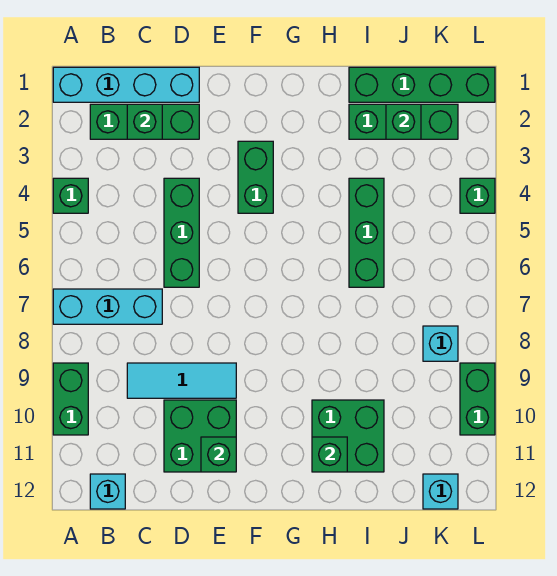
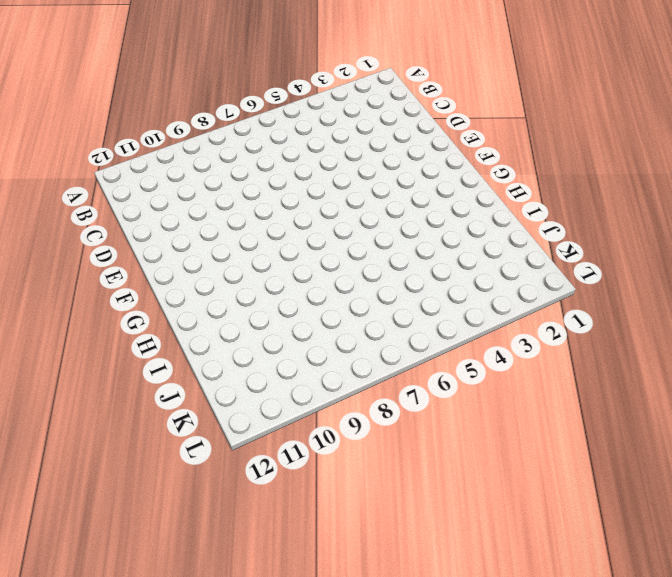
none -> cyan 1x4 brick [53,67,199,102]
none -> green 1x1 brick [53,178,88,213]
none -> cyan 1x3 brick [53,289,162,324]

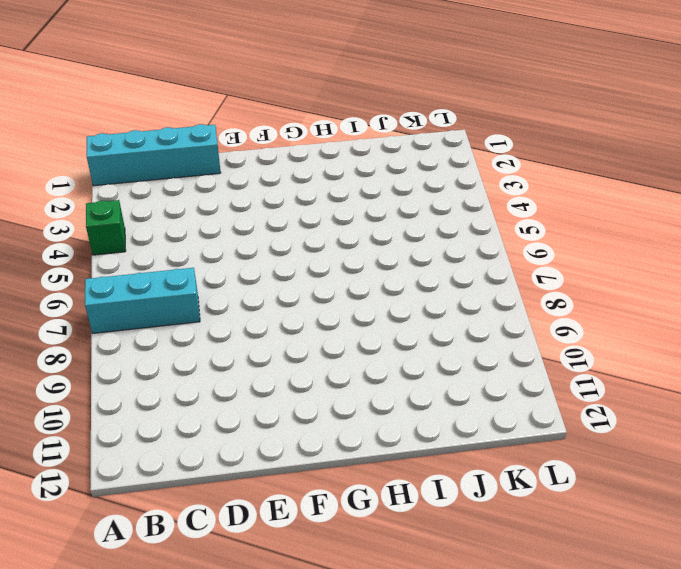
none -> green 1x2 brick [53,363,88,435]
none -> green 1x3 brick [90,104,199,139]
none -> cyan 1x1 brick [90,474,125,509]

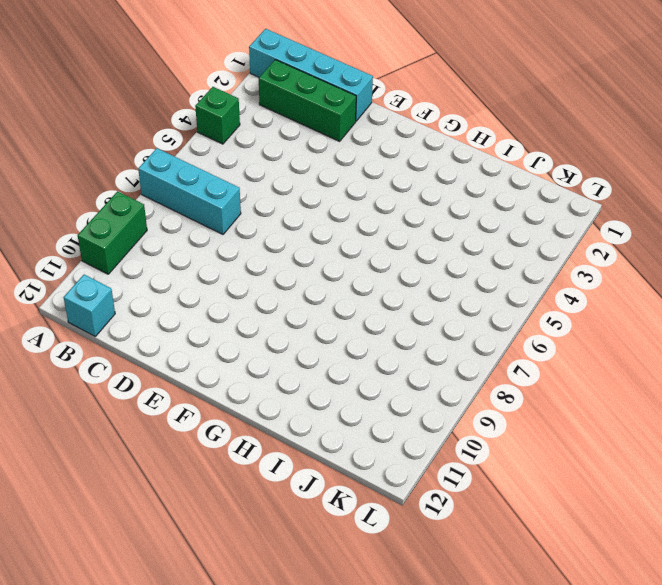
none -> cyan 1x3 tile [127,363,236,398]
none -> green 1x3 brick [164,178,199,287]
none -> green 2x2 brick [164,400,236,472]

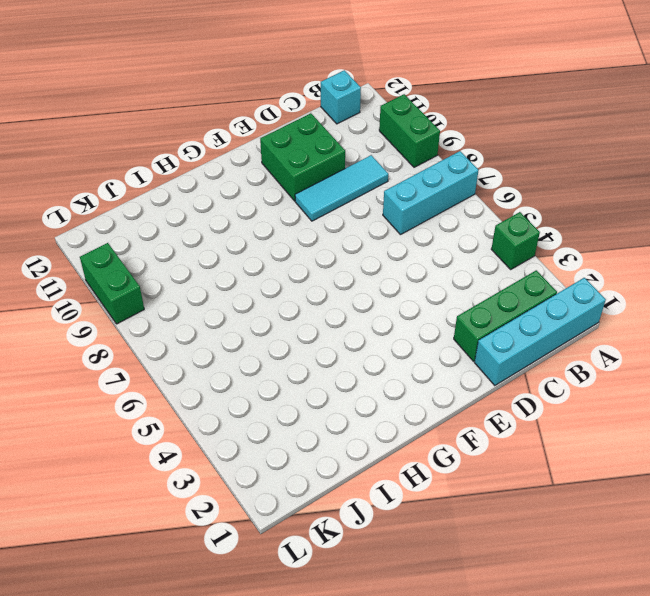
none -> green 1x3 brick [164,178,199,287]
none -> green 1x2 brick [238,141,273,213]
none -> green 2x2 brick [312,400,384,472]

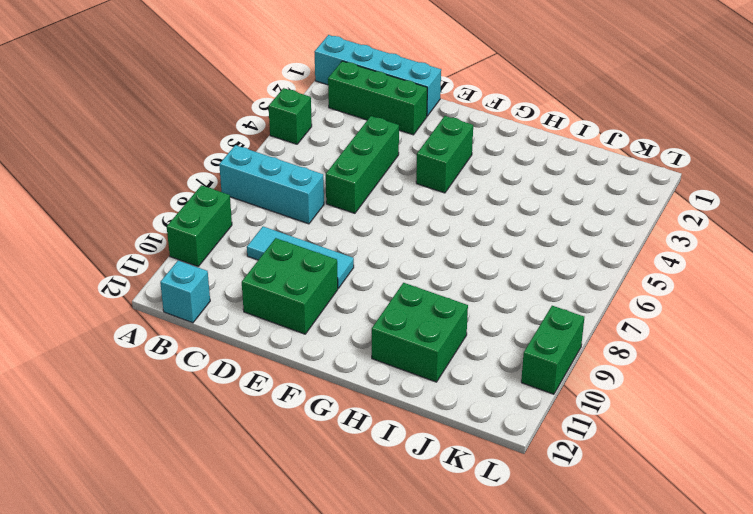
none -> green 1x4 brick [349,67,495,102]
none -> green 1x3 brick [349,104,458,139]
none -> green 1x3 brick [349,178,384,287]

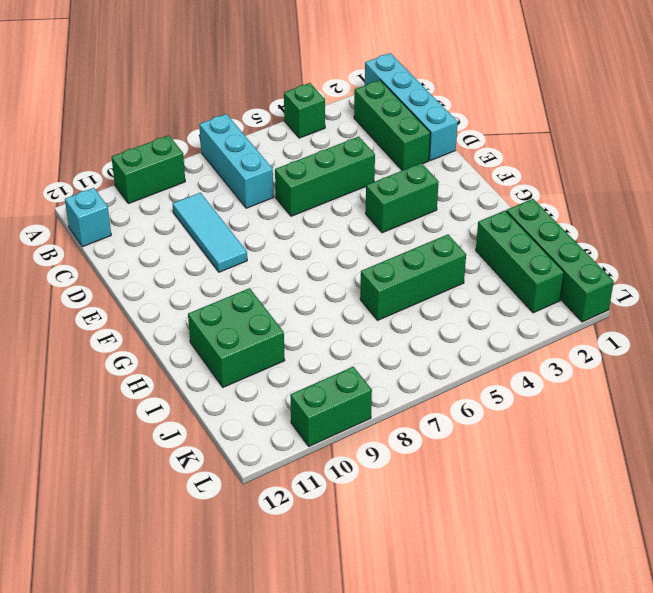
none -> green 2x2 brick [164,400,236,472]
none -> cyan 1x1 brick [423,326,458,361]
none -> cyan 1x1 brick [423,474,458,509]

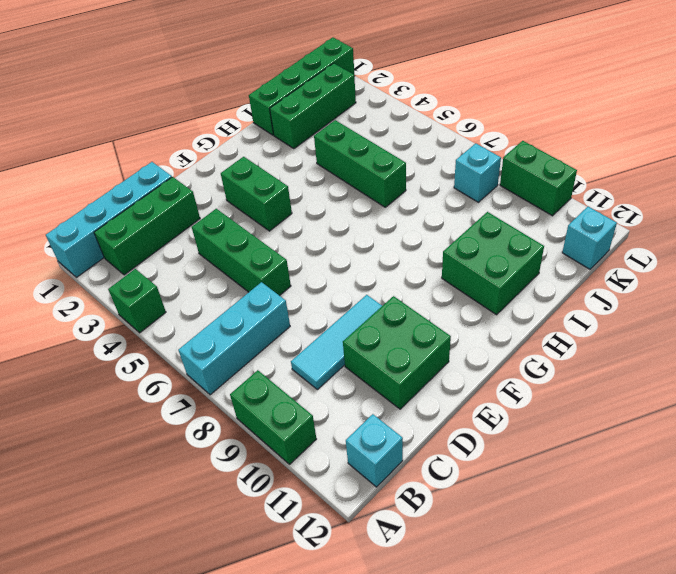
none -> green 1x1 brick [460,178,495,213]
none -> green 1x1 brick [127,104,162,139]
none -> green 1x1 brick [201,437,236,472]

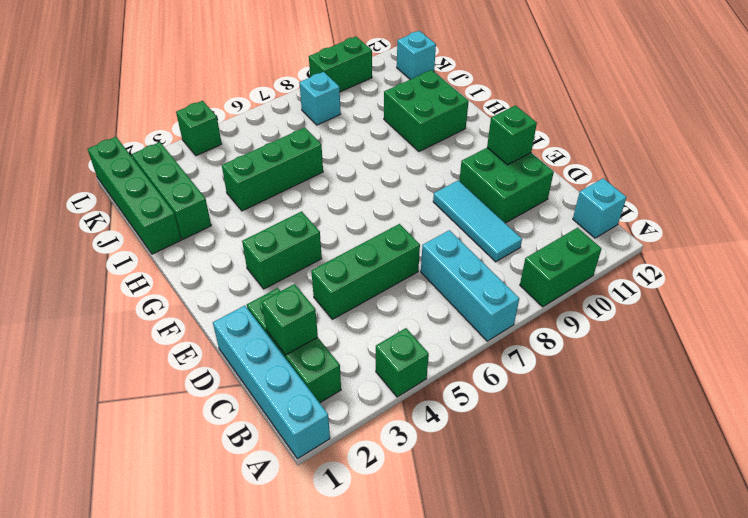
none -> green 1x1 brick [312,437,347,472]
none -> green 1x1 brick [386,104,421,139]

